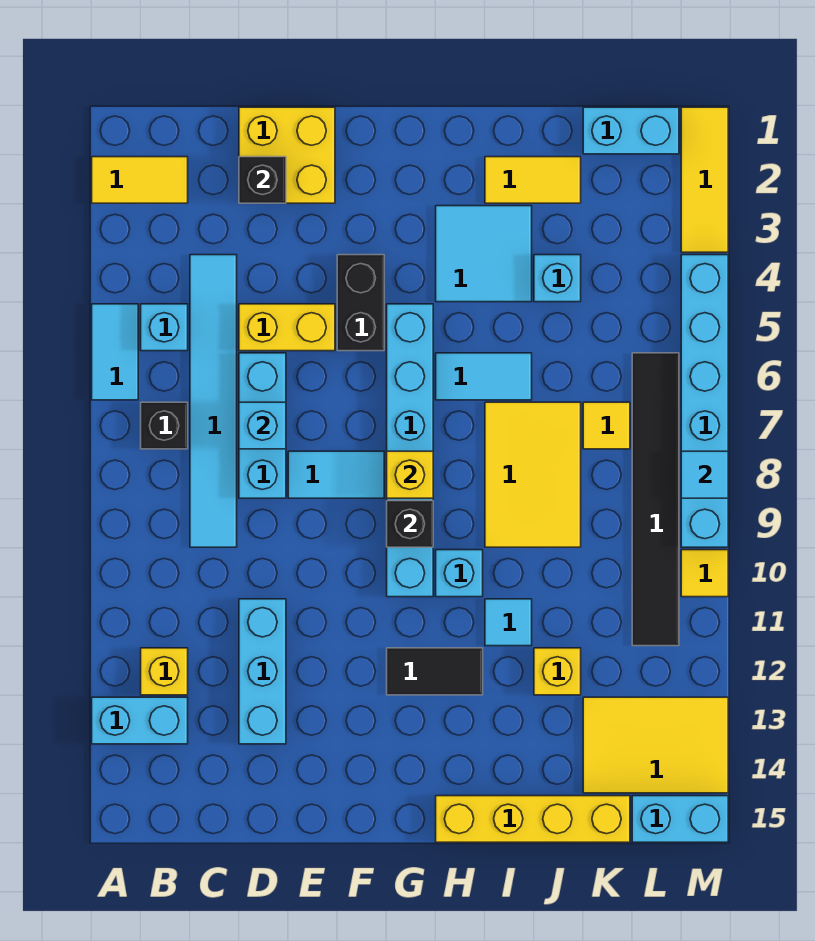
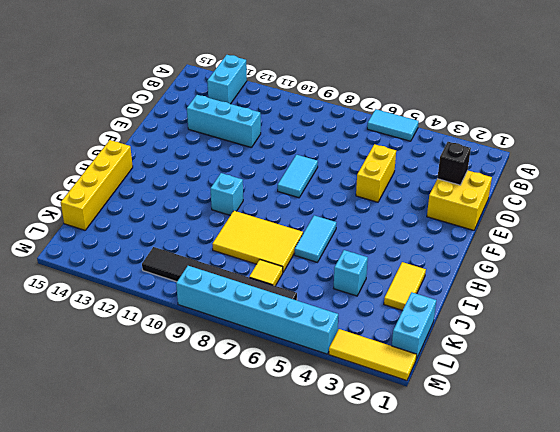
none -> yellow 1x2 tile [92,157,188,203]
none -> cyan 1x1 brick [141,304,188,351]
none -> black 1x1 brick [141,402,188,449]
none -> yellow 1x1 brick [141,648,188,695]

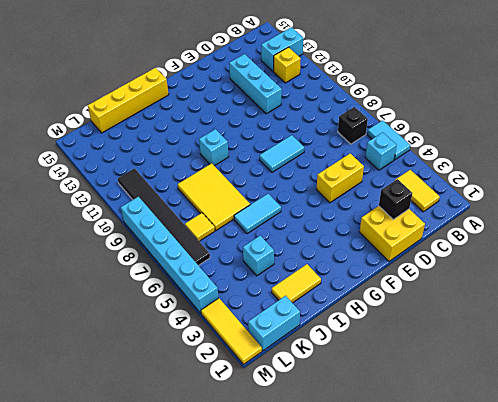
yellow 1x2 tile [395,170,440,212] -> yellow 1x2 tile turned to [92,157,188,203]
none -> cyan 1x6 tile [190,255,237,547]
none -> cyan 1x3 brick [239,353,286,498]
none -> black 1x2 brick [337,255,384,351]
none -> cyan 1x6 brick [387,304,433,597]

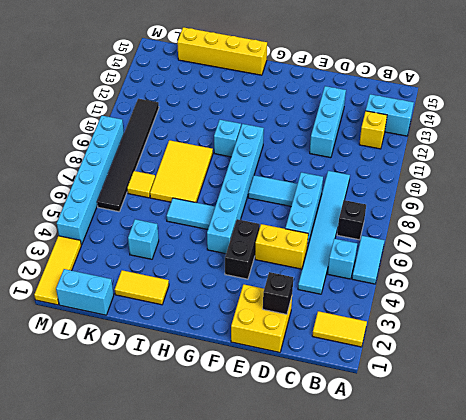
none -> black 1x2 tile [387,648,483,695]
none -> cyan 2x2 tile [436,206,532,302]
none -> cyan 1x1 tile [485,599,532,646]
none -> yellow 1x1 brick [534,648,581,695]

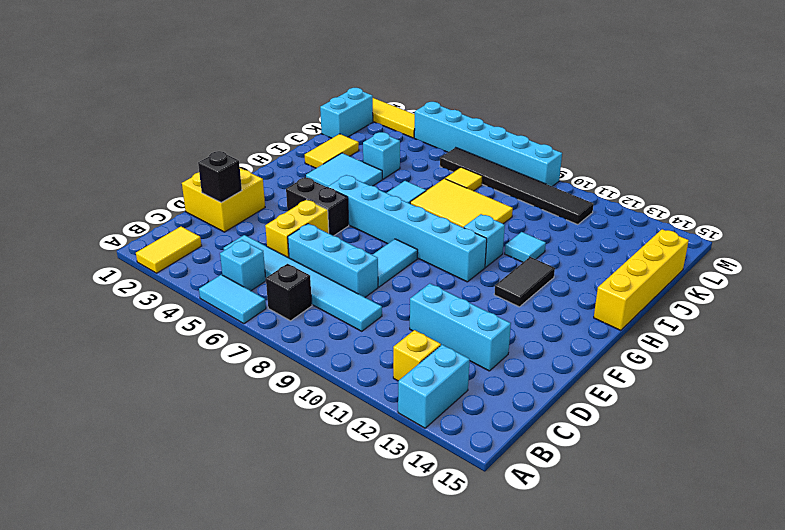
none -> yellow 1x1 brick [534,648,581,695]
none -> yellow 2x3 tile [583,697,728,793]
none -> cyan 1x2 brick [632,796,728,842]
none -> yellow 1x1 tile [681,550,728,597]

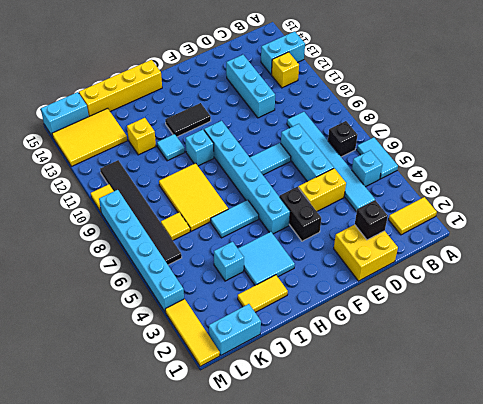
none -> cyan 1x1 brick [239,402,286,449]
none -> yellow 1x1 brick [387,451,433,498]
none -> black 1x1 brick [387,501,433,547]
none -> cyan 1x1 tile [681,451,728,498]

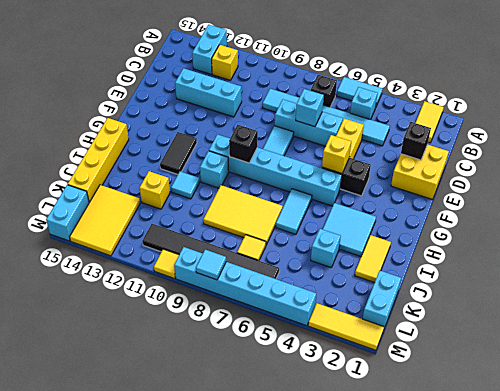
yellow 1x1 brick [322,135,351,174] -> yellow 1x1 brick moved to [387,451,433,498]

